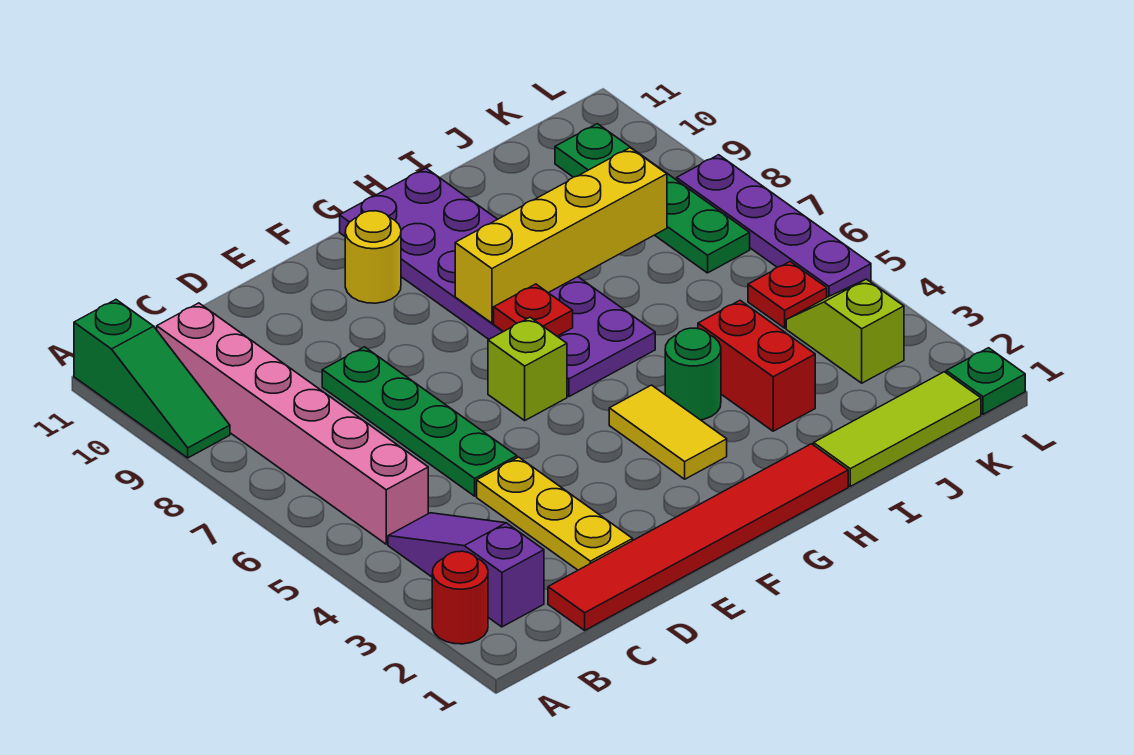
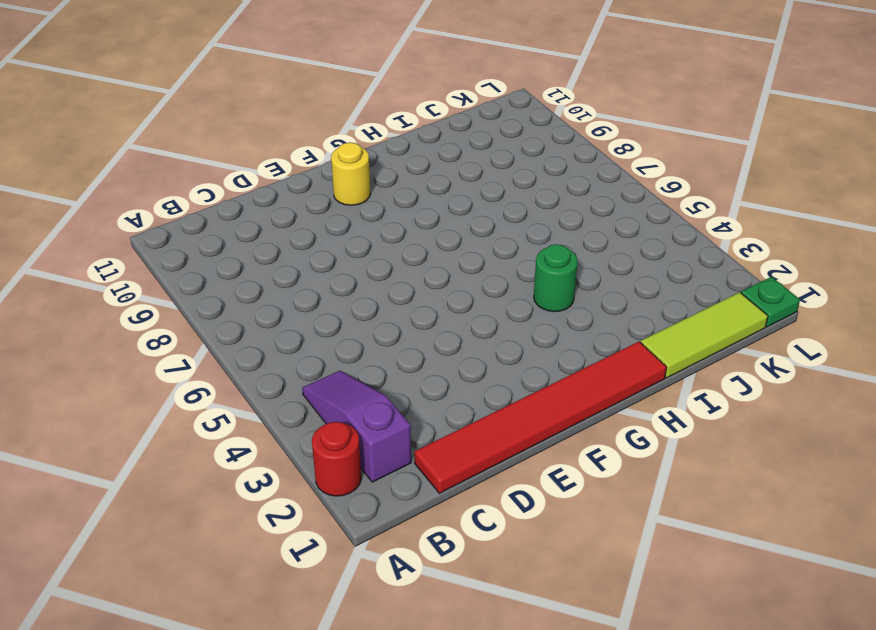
none -> green 1x3 slope [74,300,230,458]
none -> pink 1x6 brick [157,303,428,544]
none -> yellow 1x3 plate [477,457,633,570]

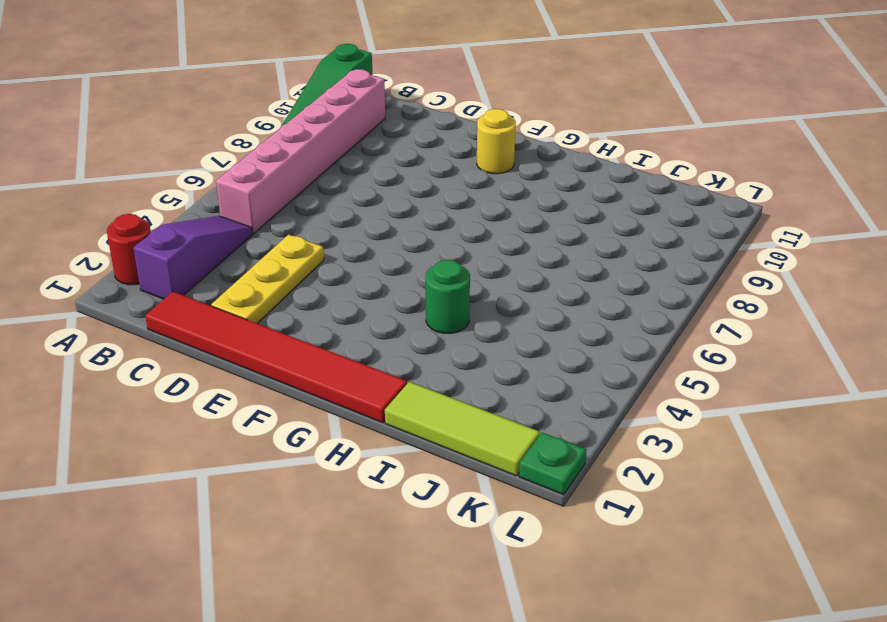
none -> green 1x4 plate [322,347,517,496]
none -> lime 1x1 brick [488,317,567,420]
none -> yellow 1x2 tile [609,385,727,479]

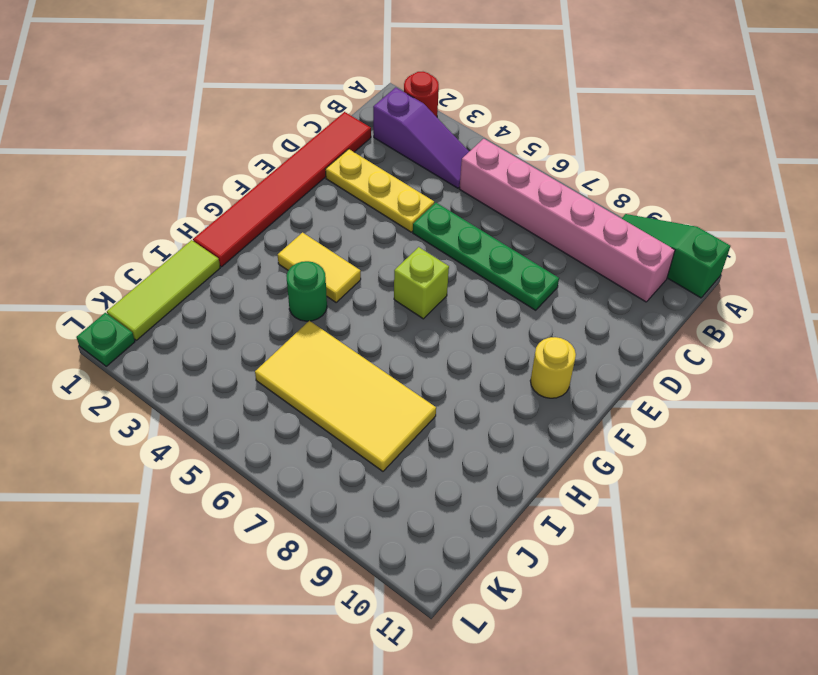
yellow 2x4 tile [255,321,436,471] -> none
none -> purple 2x6 plate [340,168,655,397]
none -> red 1x2 brick [698,301,815,431]
none -> lime 1x2 slope [786,279,904,383]

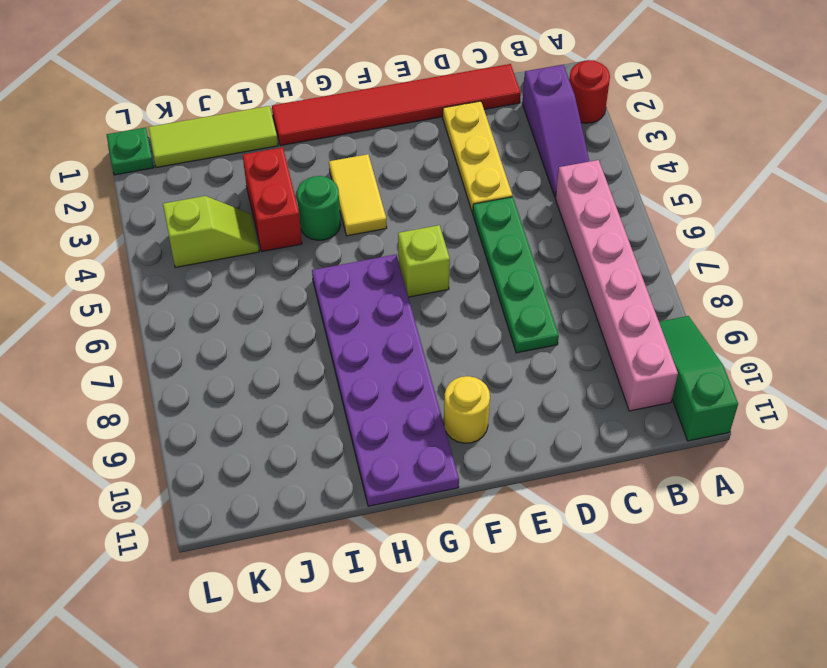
lime 1x2 slope [163,196,259,268] -> lime 1x2 slope turned to [786,279,904,383]
none -> red 1x1 plate [748,262,827,328]
none -> green 1x4 plate [555,124,750,273]
none -> purple 1x4 plate [677,155,871,297]

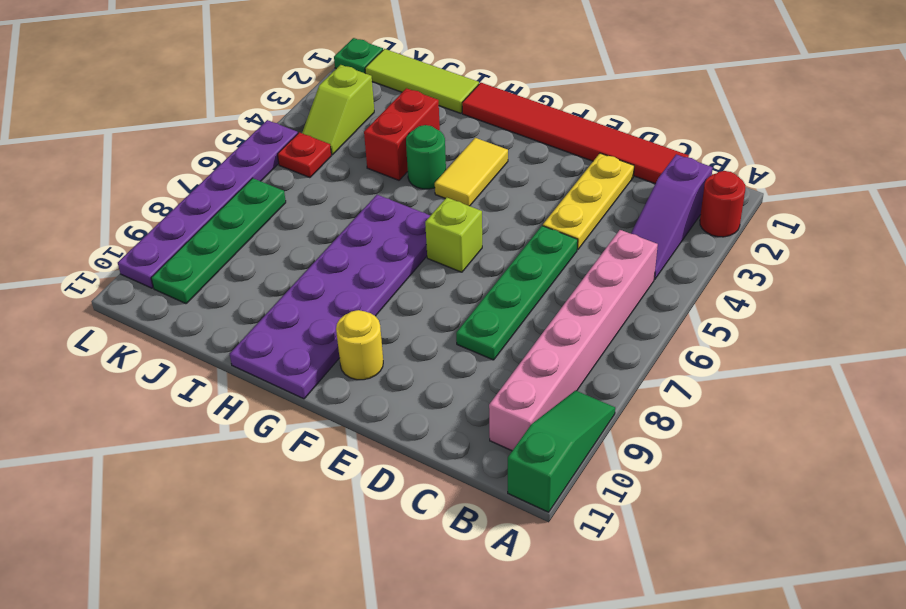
purple 1x6 plate [118,120,298,288] -> purple 1x4 plate [677,155,871,297]
none -> red 1x1 plate [494,284,573,336]
none -> yellow 1x4 brick [455,148,667,323]

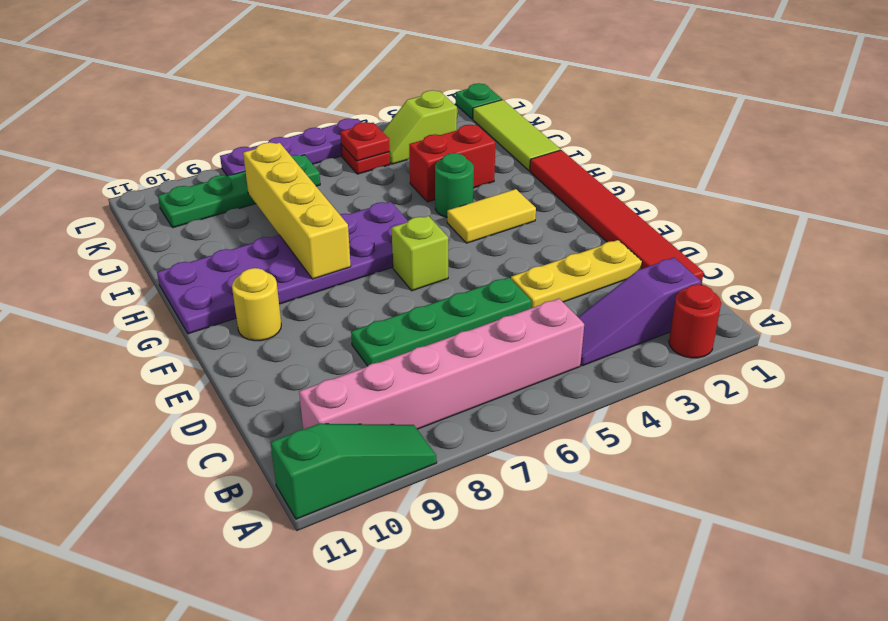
red 1x1 plate [340,122,390,161] -> red 1x1 plate moved to [494,284,573,336]

